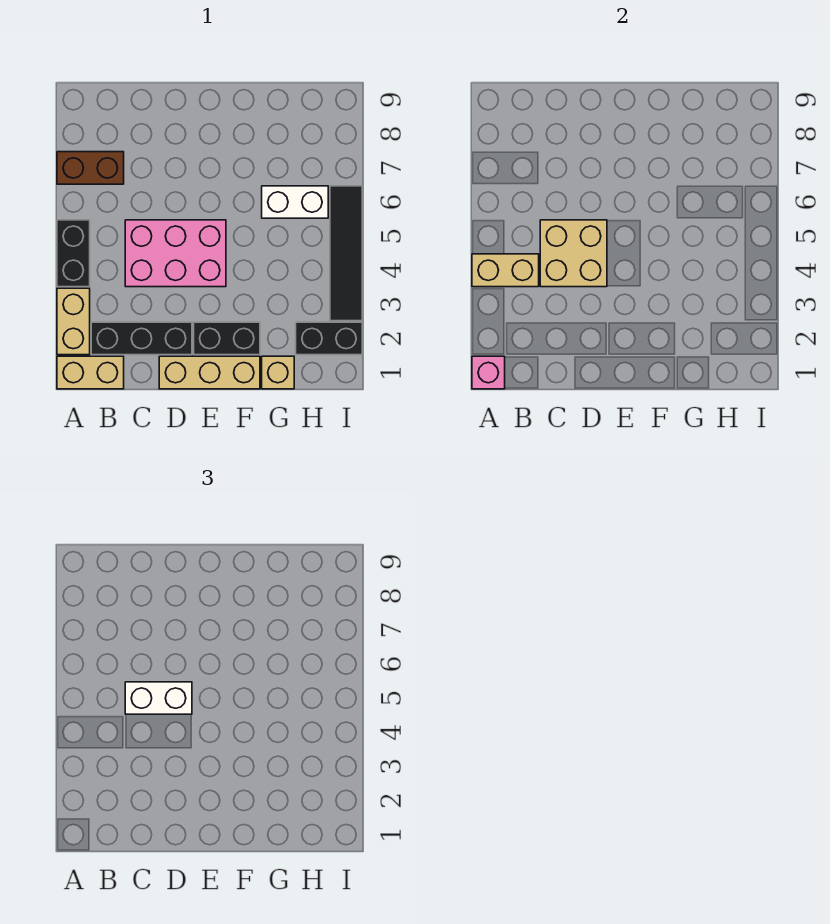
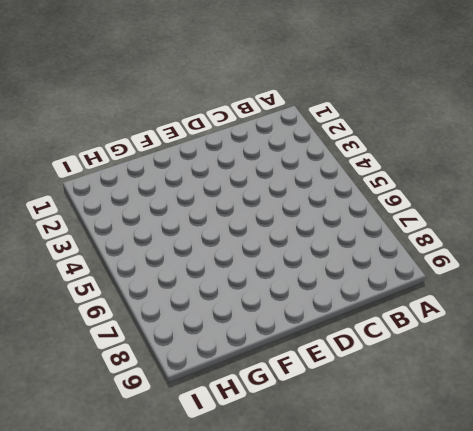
none -> tan 1x2 brick [57,356,124,389]
none -> tan 1x2 brick [57,288,90,355]
none -> black 1x2 brick [57,220,90,287]

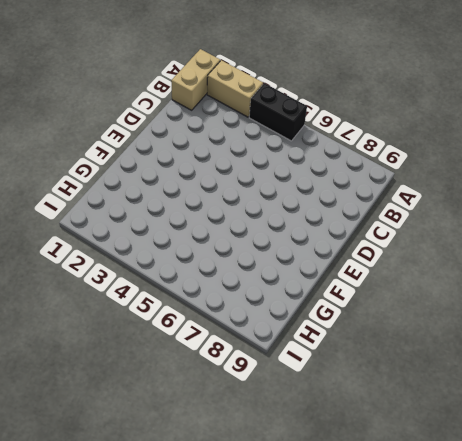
none -> brown 1x2 brick [57,152,124,184]
none -> black 1x3 brick [91,322,192,355]
none -> pink 2x3 brick [125,220,226,287]

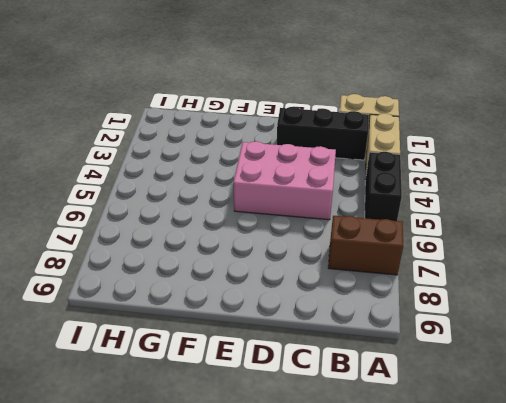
none -> tan 1x3 brick [159,356,260,389]
none -> black 1x2 brick [194,322,260,355]
none -> tan 1x1 brick [262,356,294,389]

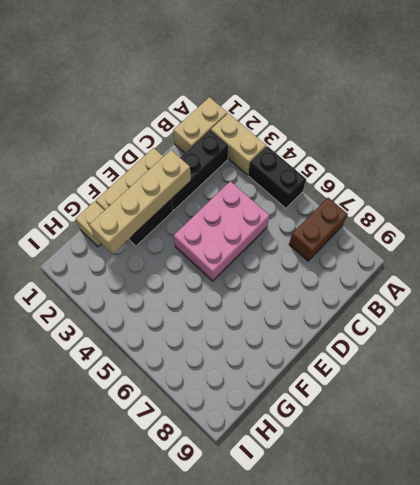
tan 1x4 brick [89,150,191,254] -> none
none -> white 1x2 brick [262,186,328,218]
none -> black 1x2 brick [296,322,362,355]
none -> black 1x4 tile [330,186,362,321]

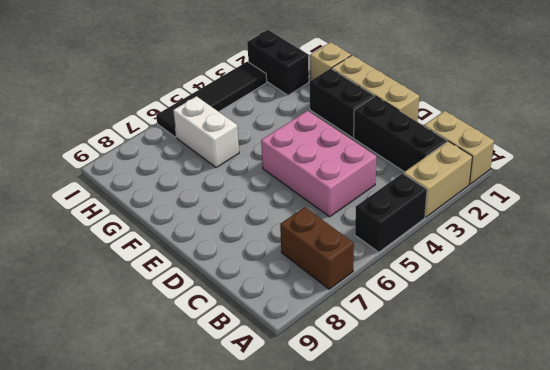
none -> pink 1x1 brick [472,356,505,389]
none -> tan 1x2 brick [472,254,539,287]
none -> tan 2x2 brick [540,220,607,287]

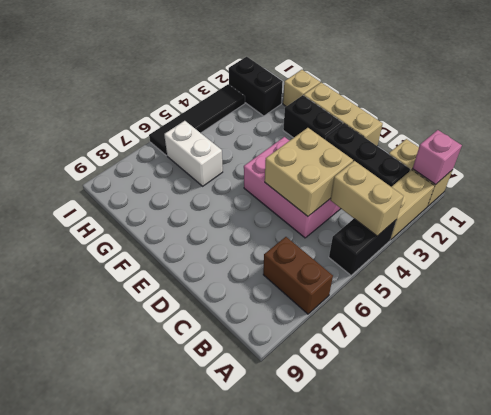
none -> white 1x2 brick [125,682,192,714]

